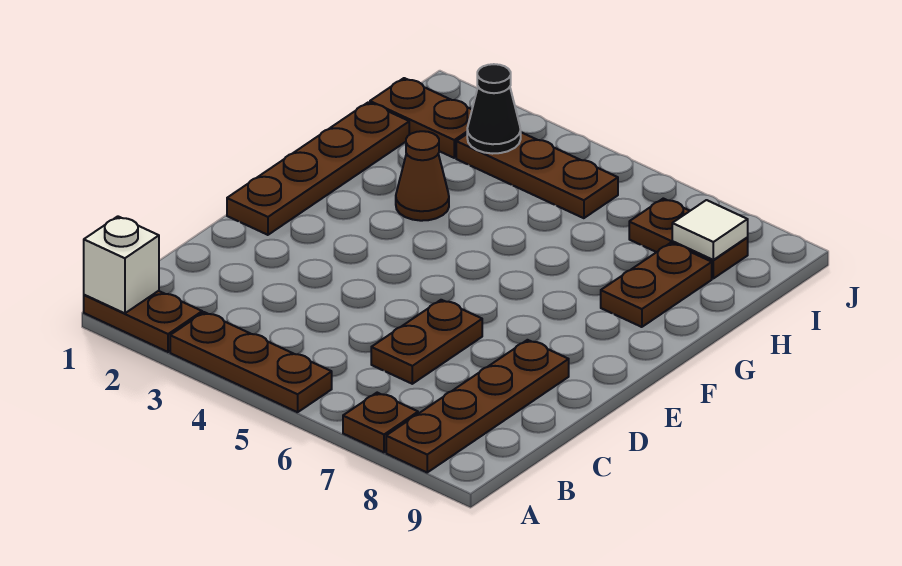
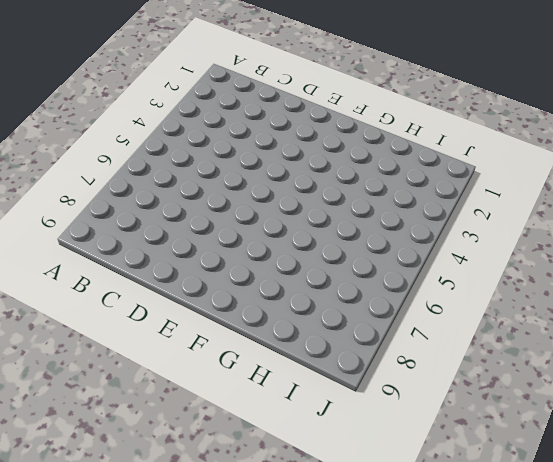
none -> brown 1x2 plate [84,291,202,352]
none -> brown 1x3 plate [170,312,332,412]
none -> brown 1x1 plate [343,393,418,452]

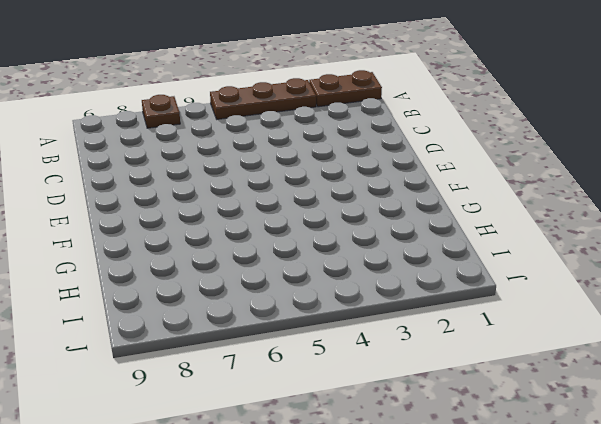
none -> brown 1x4 plate [386,340,569,472]
none -> brown 1x2 plate [371,300,482,384]
none -> brown 1x4 plate [227,102,409,235]

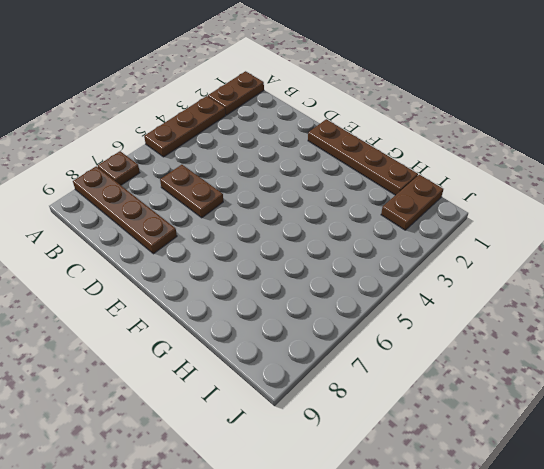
none -> brown 1x1 cone [396,131,449,221]
none -> brown 1x2 plate [601,243,712,327]
none -> brown 1x3 plate [456,132,618,218]

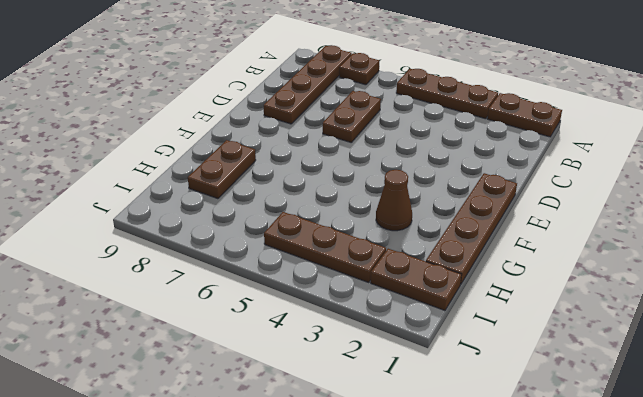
none -> brown 1x2 plate [629,199,748,278]
none -> white 1x1 brick [84,216,159,313]
none -> black 1x1 cone [467,64,521,154]

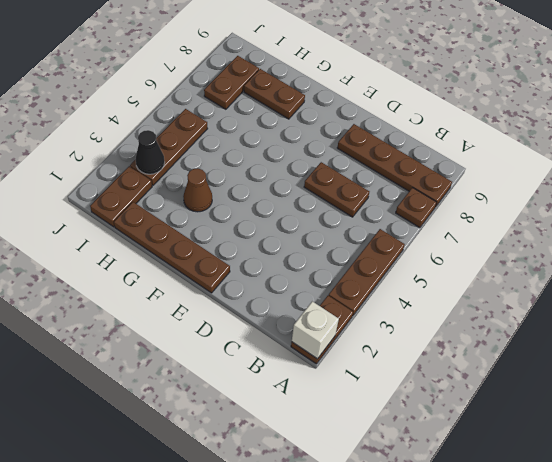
none -> white 1x1 tile [672,200,748,260]

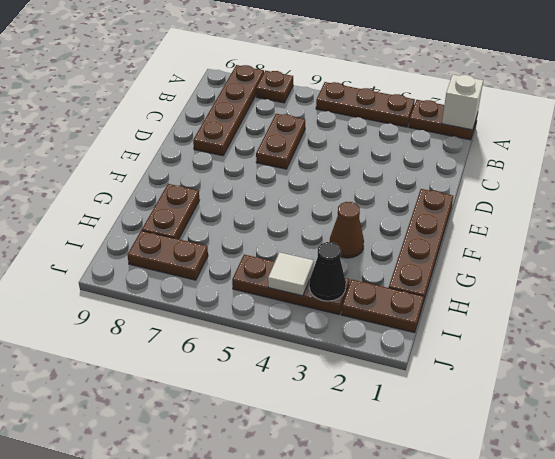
white 1x1 tile [268,252,314,296] -> white 1x1 tile moved to [672,200,748,260]

